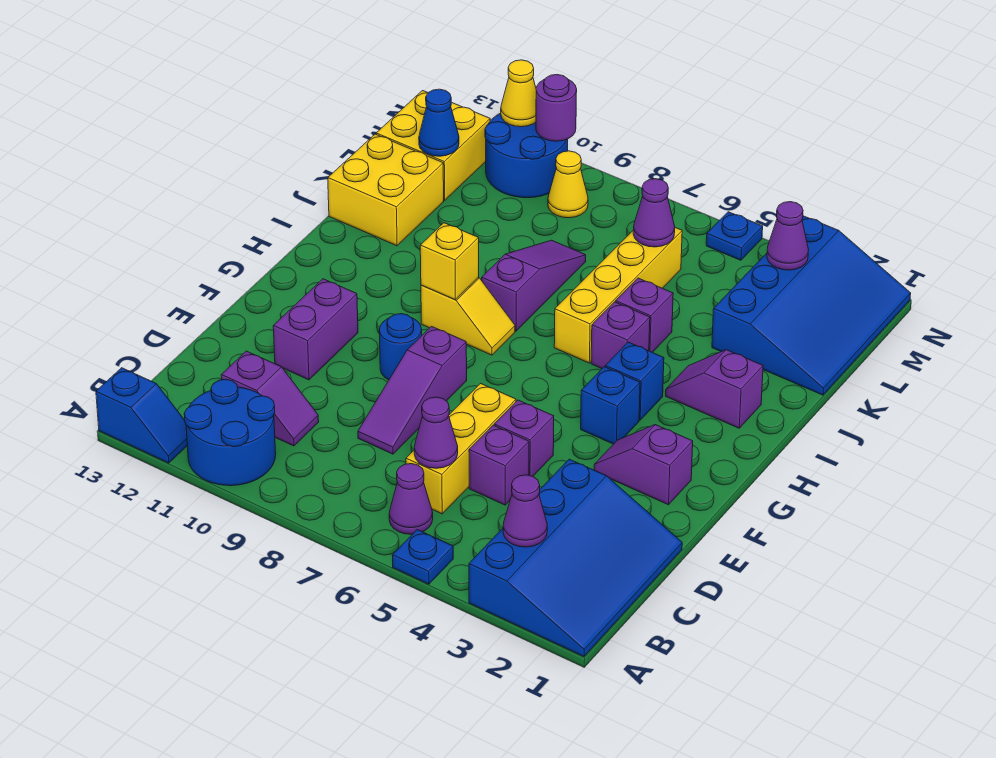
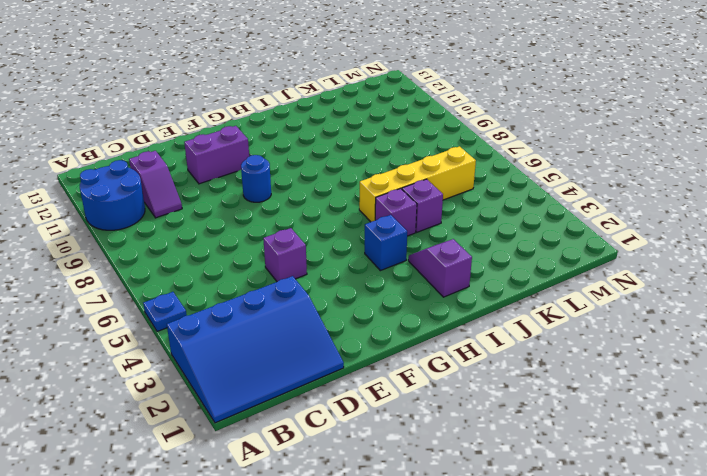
none -> blue 1x2 slope [96,368,187,463]
none -> purple 1x1 cone [389,464,433,534]
none -> yellow 1x3 brick [406,384,516,514]
none -> purple 1x1 brick [469,425,529,505]

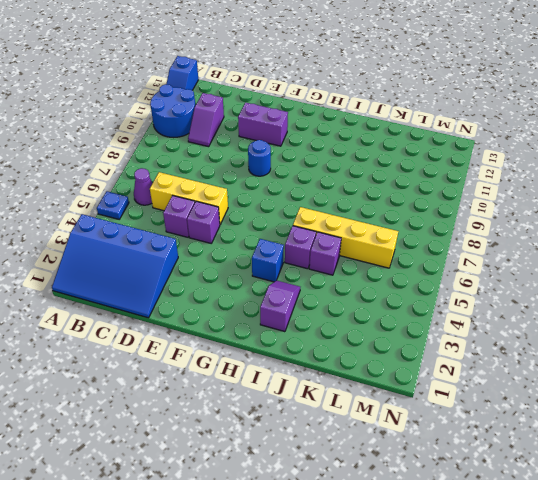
none -> purple 1x3 slope [358,326,467,454]
none -> purple 1x2 slope [594,425,693,505]
none -> blue 1x1 brick [581,367,640,444]
none -> yellow 1x2 slope [421,278,515,355]

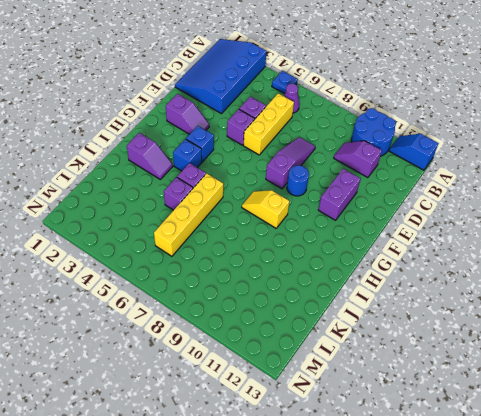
none -> purple 1x3 slope [482,240,586,331]
none -> yellow 2x2 brick [328,134,444,246]
none -> blue 3x4 slope [712,216,911,395]
none -> yellow 2x2 brick [376,91,490,200]

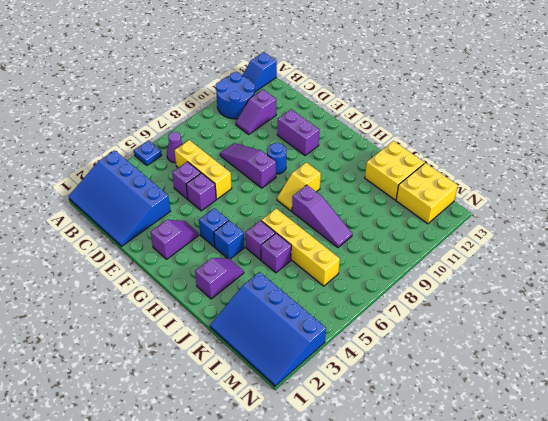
none -> yellow 1x1 cone [548,151,588,218]
none -> blue 2x2 round brick [485,113,568,198]
none -> blue 1x1 plate [706,212,763,260]
none -> purple 1x1 cone [503,475,547,547]

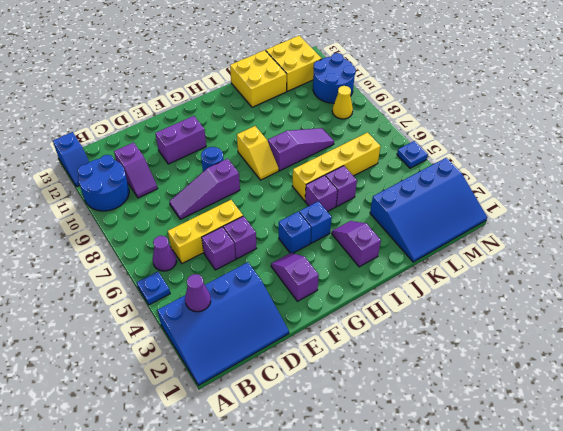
none -> purple 1x1 cone [414,397,458,468]
none -> yellow 1x1 brick [420,223,479,300]
none -> purple 1x1 cone [633,179,675,247]
none -> blue 1x1 cone [419,89,459,156]

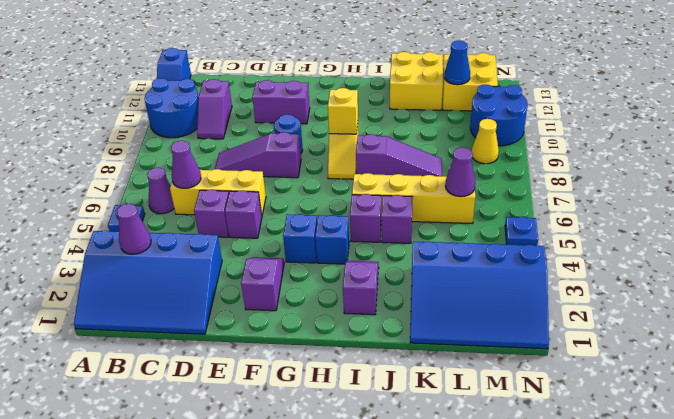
none -> purple 1x1 cone [767,202,809,270]
none -> purple 1x1 round brick [536,75,577,141]
none -> yellow 1x1 cone [501,60,536,127]

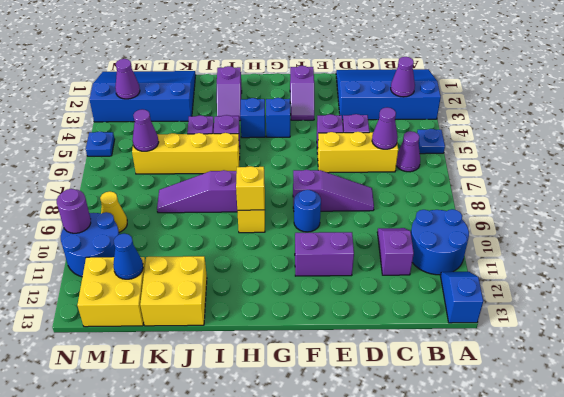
none -> yellow 1x1 cone [501,60,536,127]

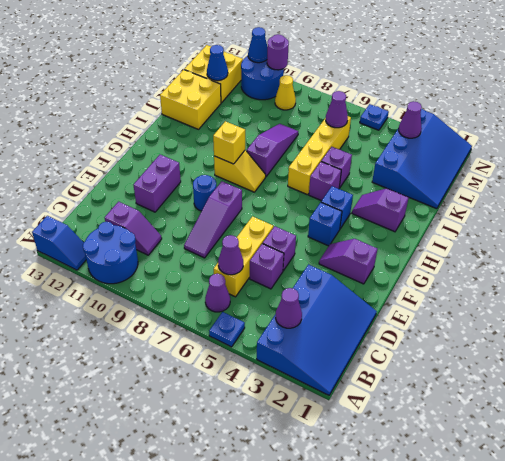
blue 1x1 cone [248,27,267,63] -> yellow 1x1 cone [501,60,536,127]

